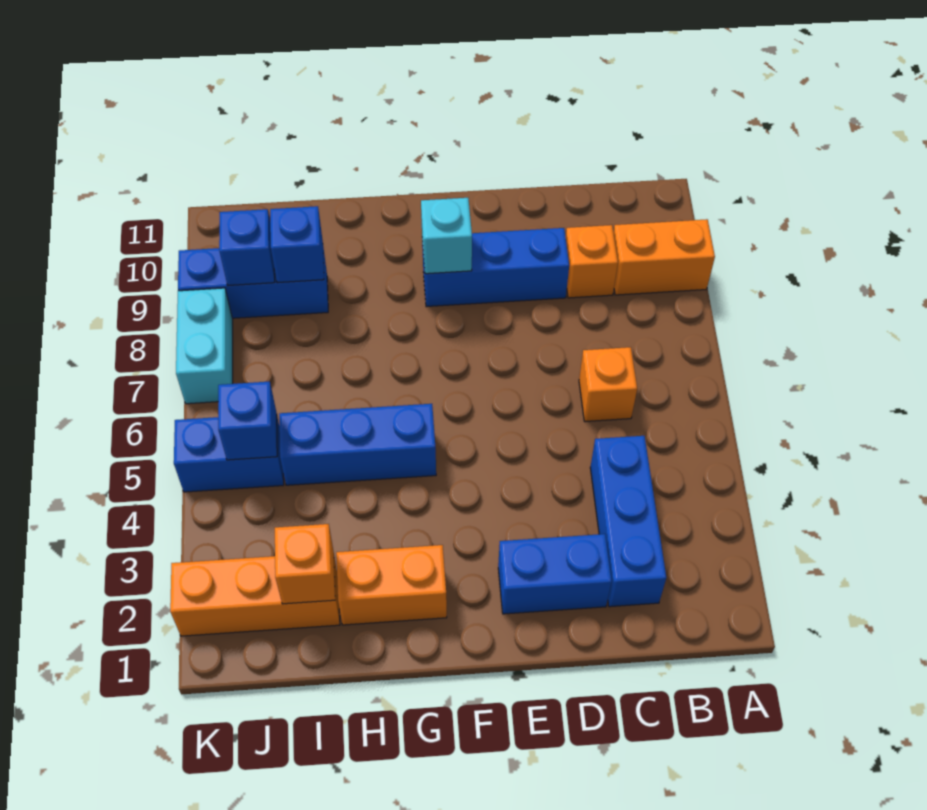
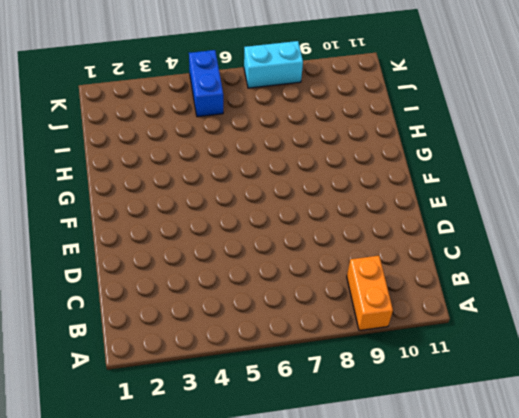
none -> blue 1x3 brick [590,436,666,607]
none -> orange 1x1 brick [579,347,637,422]
none -> orange 1x1 brick [566,225,618,298]

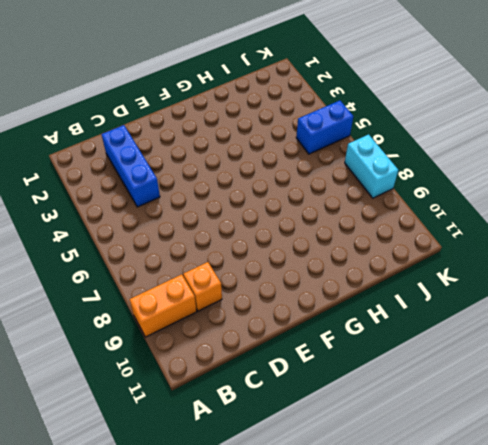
none -> orange 1x1 brick [579,347,637,422]
none -> blue 1x2 brick [498,534,612,614]
none -> blue 1x3 brick [422,228,569,307]

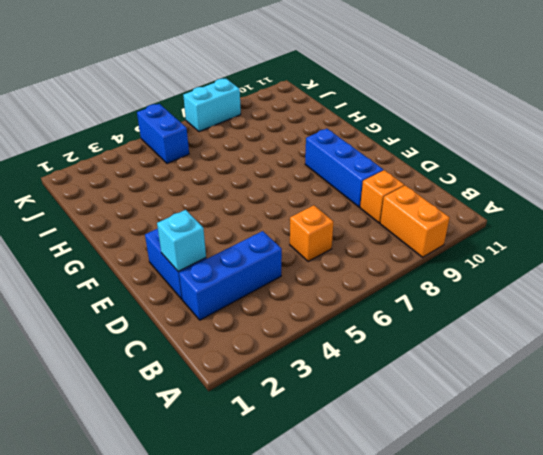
cyan 1x1 brick [157,210,206,272] -> cyan 1x1 brick moved to [421,198,472,274]
none -> orange 1x2 brick [336,545,447,625]
none -> blue 1x3 brick [279,404,436,485]
none -> orange 1x3 brick [170,556,340,636]

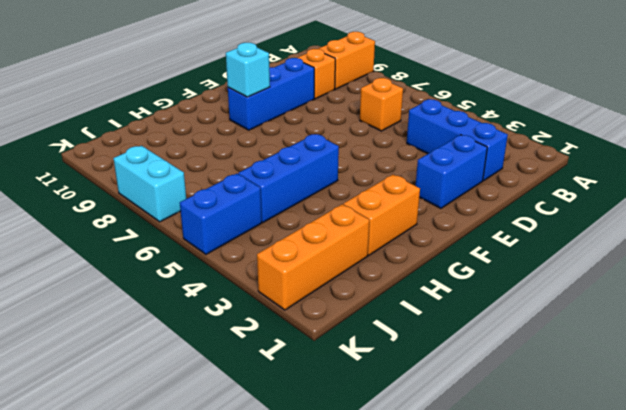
none -> blue 1x3 brick [178,247,328,318]
none -> orange 1x1 brick [275,524,335,604]
none -> blue 1x1 brick [270,206,324,283]

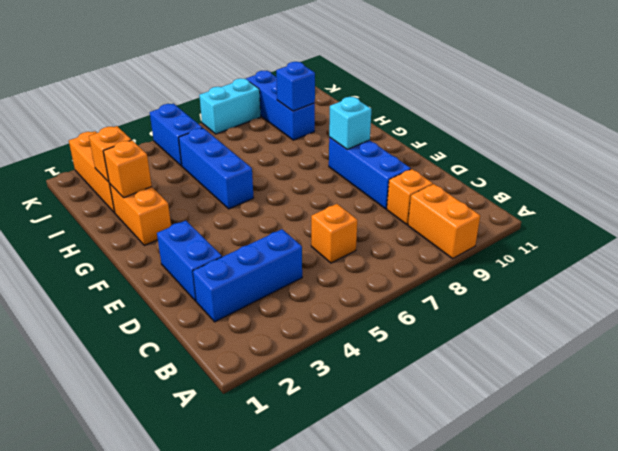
orange 1x1 brick [103,140,152,198] -> none
none -> blue 1x1 brick [218,382,277,460]
none -> blue 1x1 brick [219,209,275,285]

